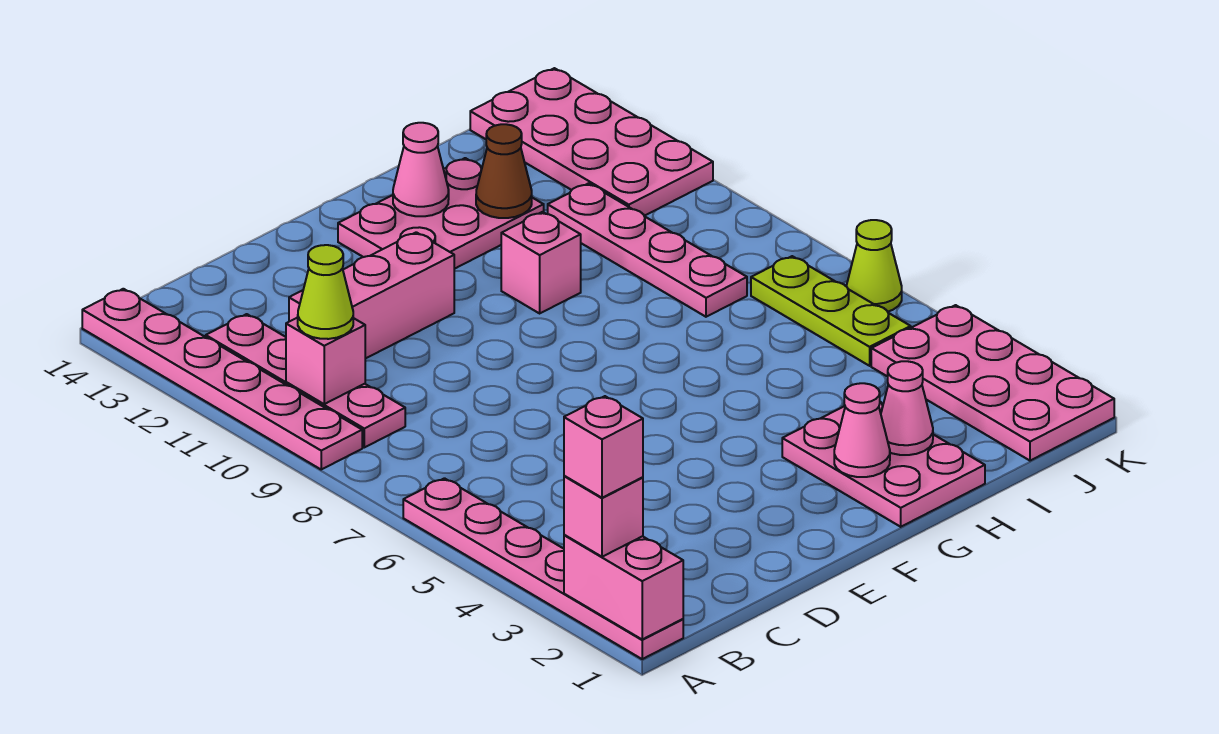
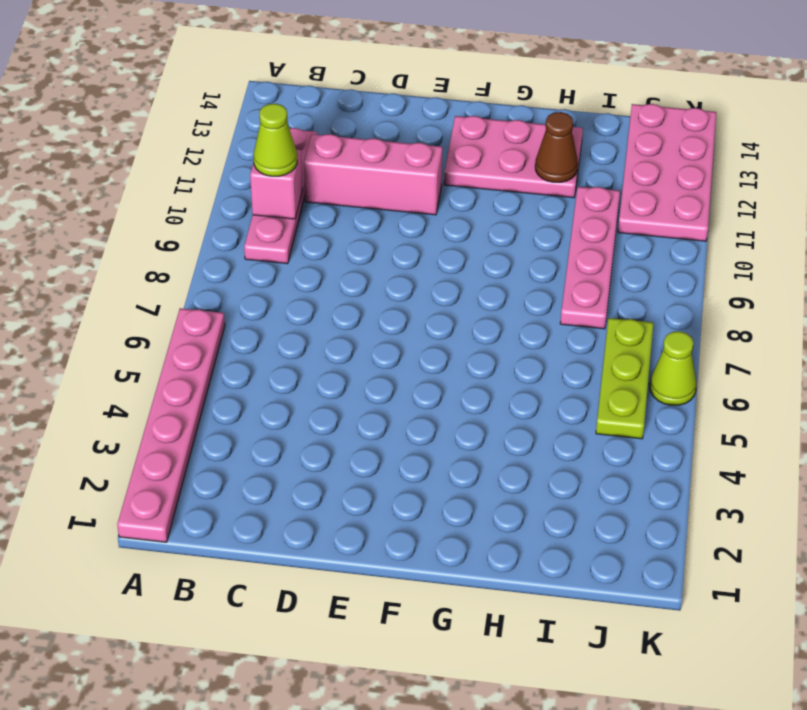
none -> pink 1x6 plate [82,289,362,469]
none -> pink 2x3 plate [782,402,985,527]
none -> pink 1x1 brick [501,212,581,313]

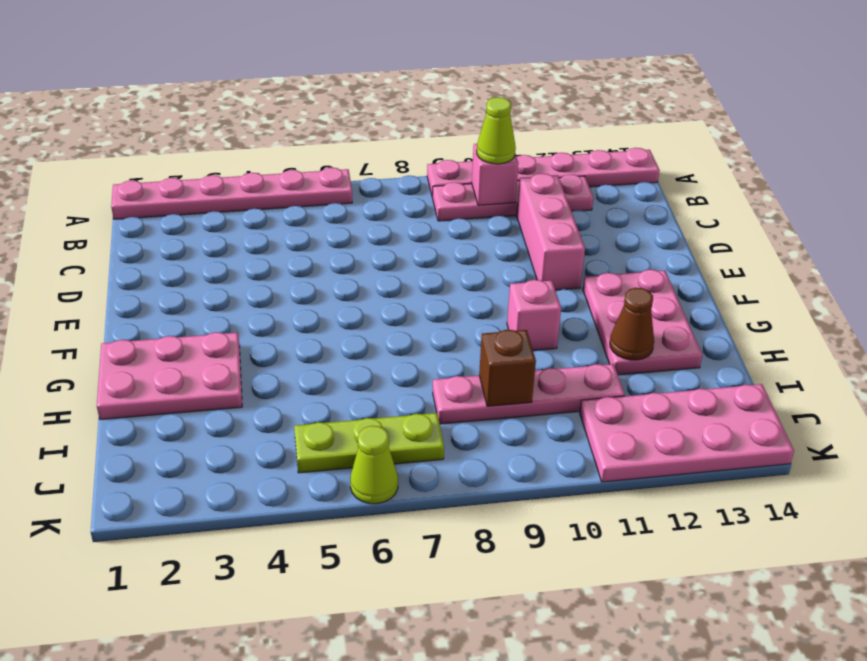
brown 1x1 brick [479,330,536,406] -> none
none -> pink 2x4 plate [871,305,1114,461]
none -> pink 1x2 brick [564,535,683,639]
none -> pink 1x1 cone [834,383,890,477]

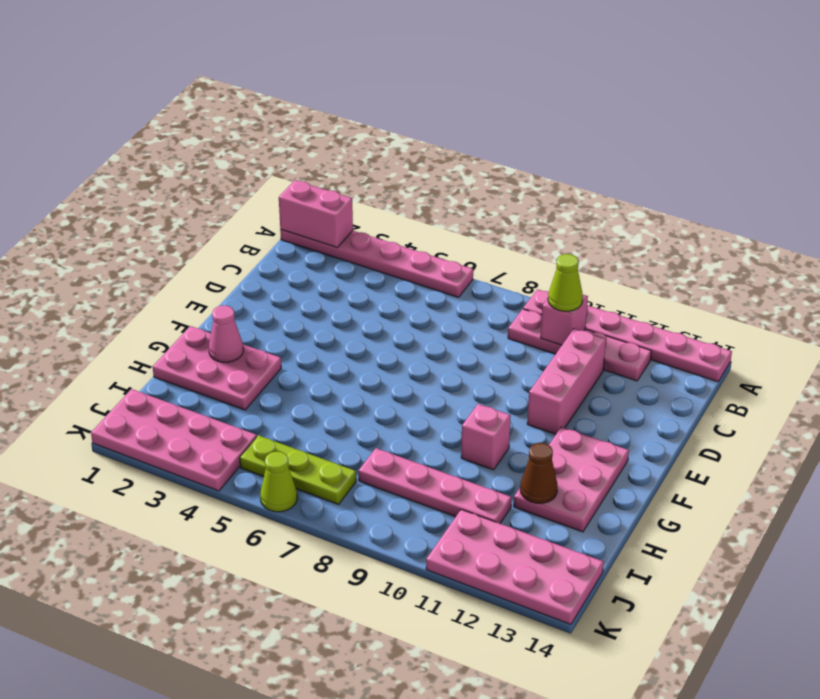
none -> pink 1x1 cone [393,123,449,216]
none -> pink 1x1 cone [881,361,933,455]
none -> pink 1x1 brick [564,476,643,557]

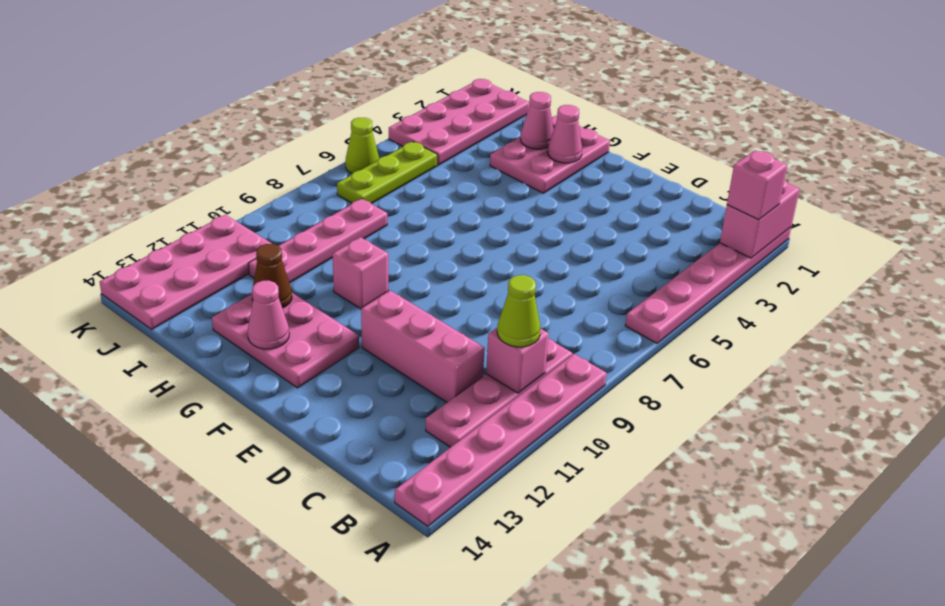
none -> pink 1x1 brick [564,396,643,498]

